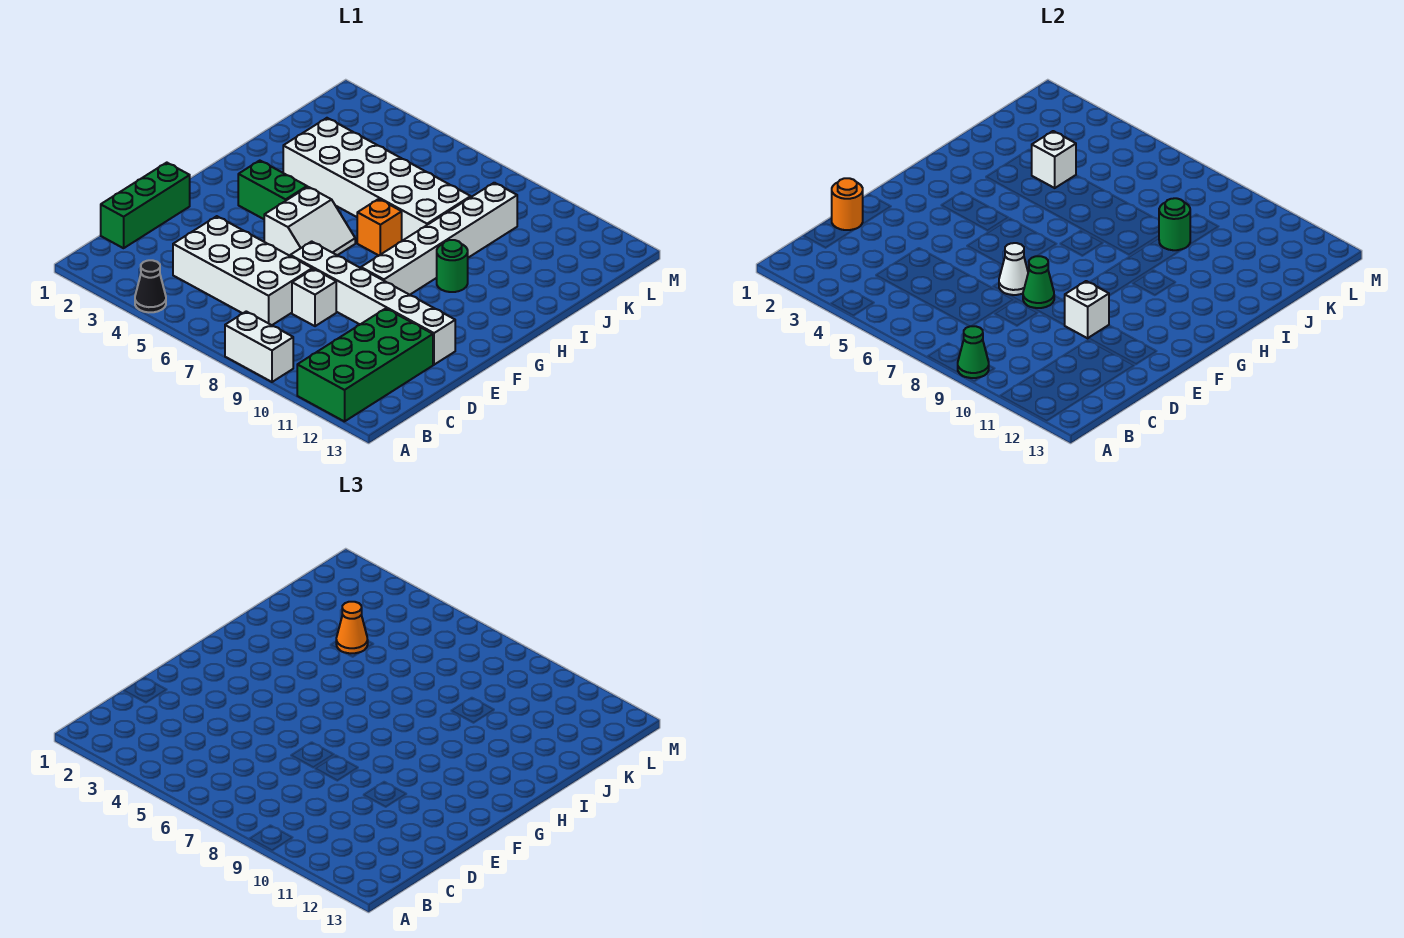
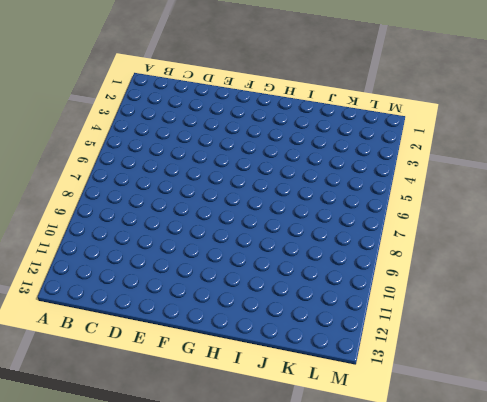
none -> black 1x1 cone [135,260,166,312]
none -> white 1x2 brick [225,311,293,382]
none -> green 2x4 brick [297,308,433,422]

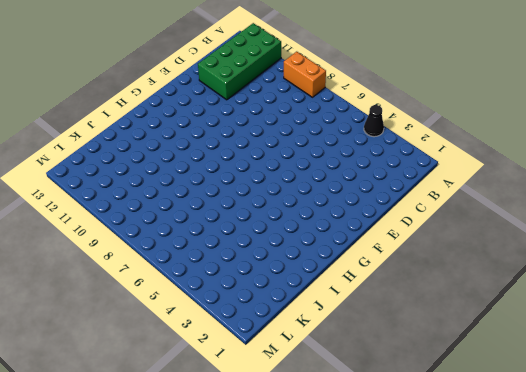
orange 1x2 brick [284,52,326,97] -> white 1x2 brick [225,311,293,382]
none -> green 1x3 brick [101,163,190,248]
none -> white 2x4 brick [173,216,312,325]
none -> white 1x1 brick [292,269,336,326]

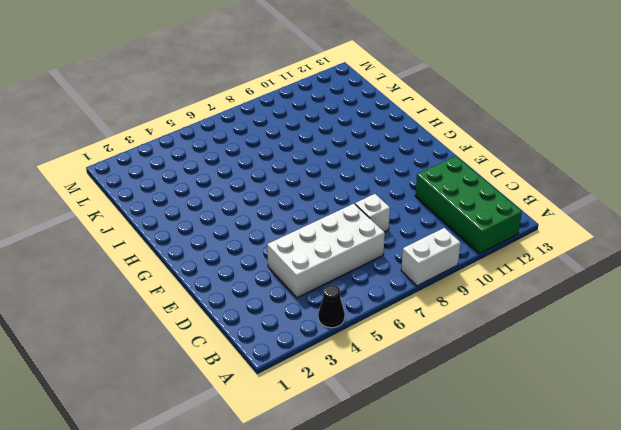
none -> green 1x3 brick [101,163,190,248]
none -> white 1x6 brick [290,241,455,365]
none -> white 2x2 slope [264,187,355,256]

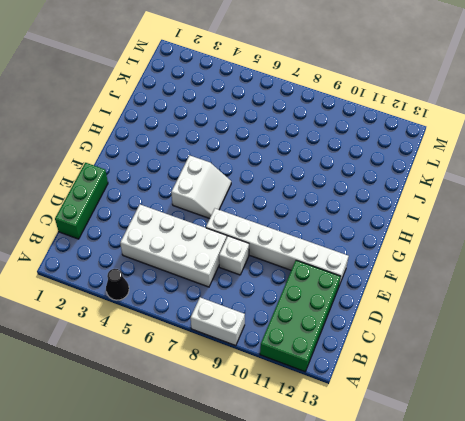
none -> white 1x6 brick [361,183,517,295]
none -> green 1x2 brick [238,161,307,219]
none -> orange 1x1 brick [357,199,402,255]

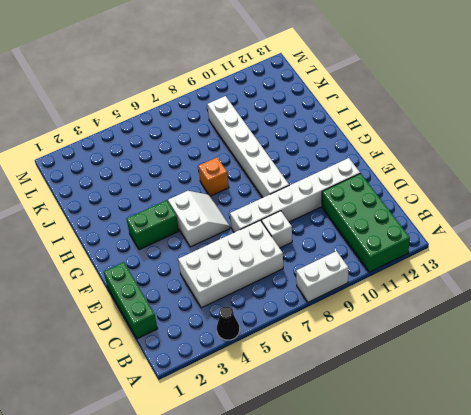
none -> green 1x1 round brick [437,240,468,292]
none -> white 2x6 brick [283,118,471,241]
none -> green 1x1 cone [958,326,989,378]

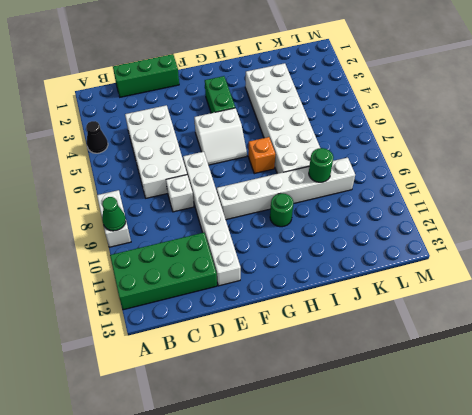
none -> orange 1x1 round brick [832,178,863,230]
none -> white 1x1 cone [999,243,1028,295]
none -> green 1x1 cone [1023,256,1054,308]

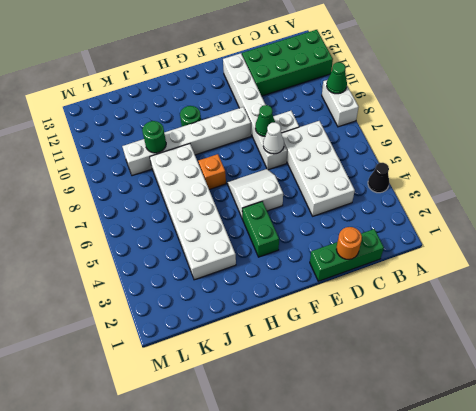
none -> white 1x1 brick [1065,281,1109,338]
none -> white 1x1 brick [1032,131,1076,188]
none -> orange 1x1 cone [336,602,368,653]

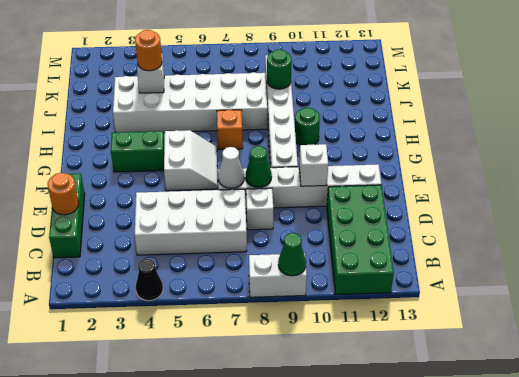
orange 1x1 round brick [135,30,162,71] -> orange 1x1 cone [336,602,368,653]

